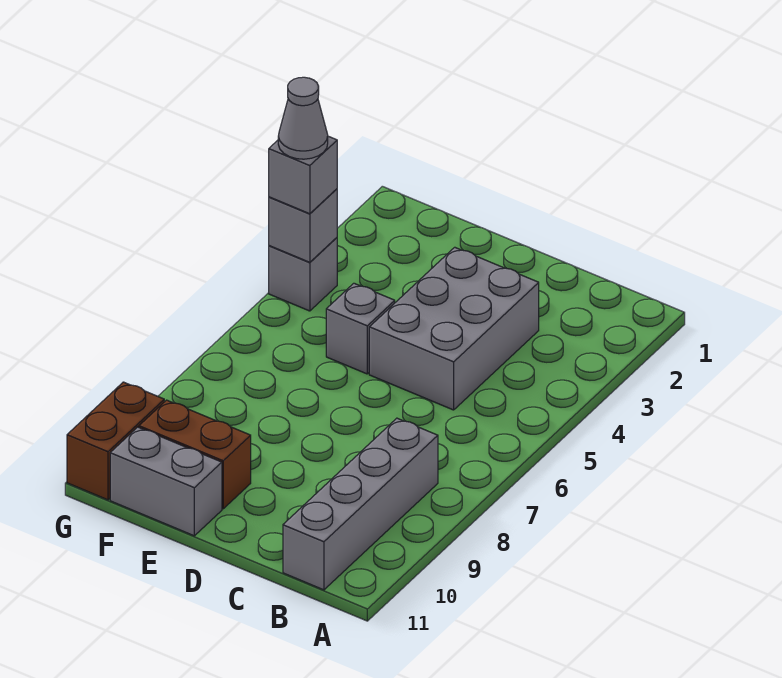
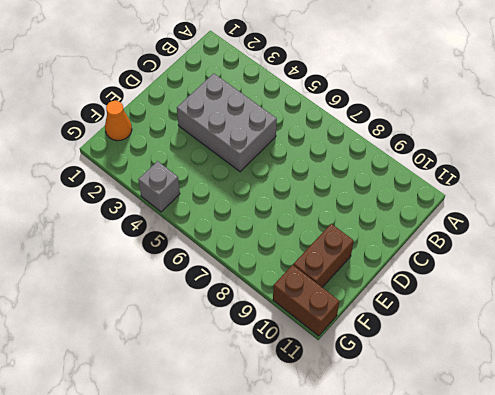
orange 1x1 cone [105,101,132,141] -> none
none -> grey 1x4 brick [283,418,438,590]
none -> grey 1x1 brick [326,283,395,374]

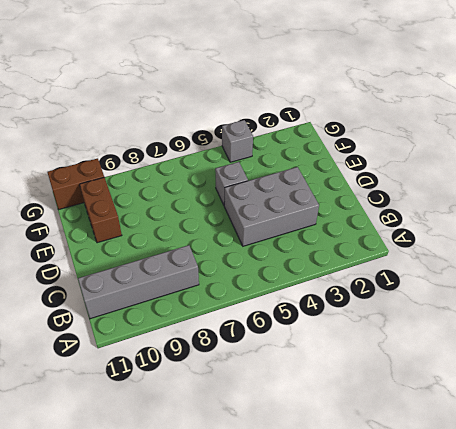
none -> grey 1x2 brick [110,427,222,536]
none -> grey 1x1 brick [269,189,337,262]

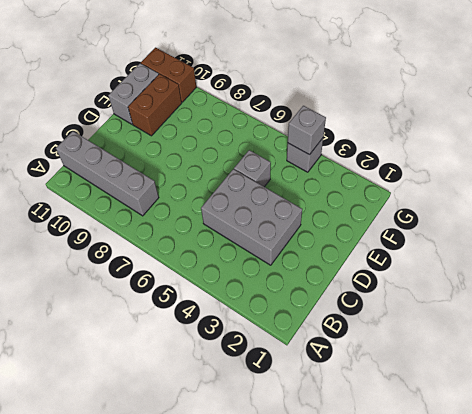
none -> grey 1x1 brick [269,136,337,214]
none -> grey 1x1 cone [278,77,328,159]

